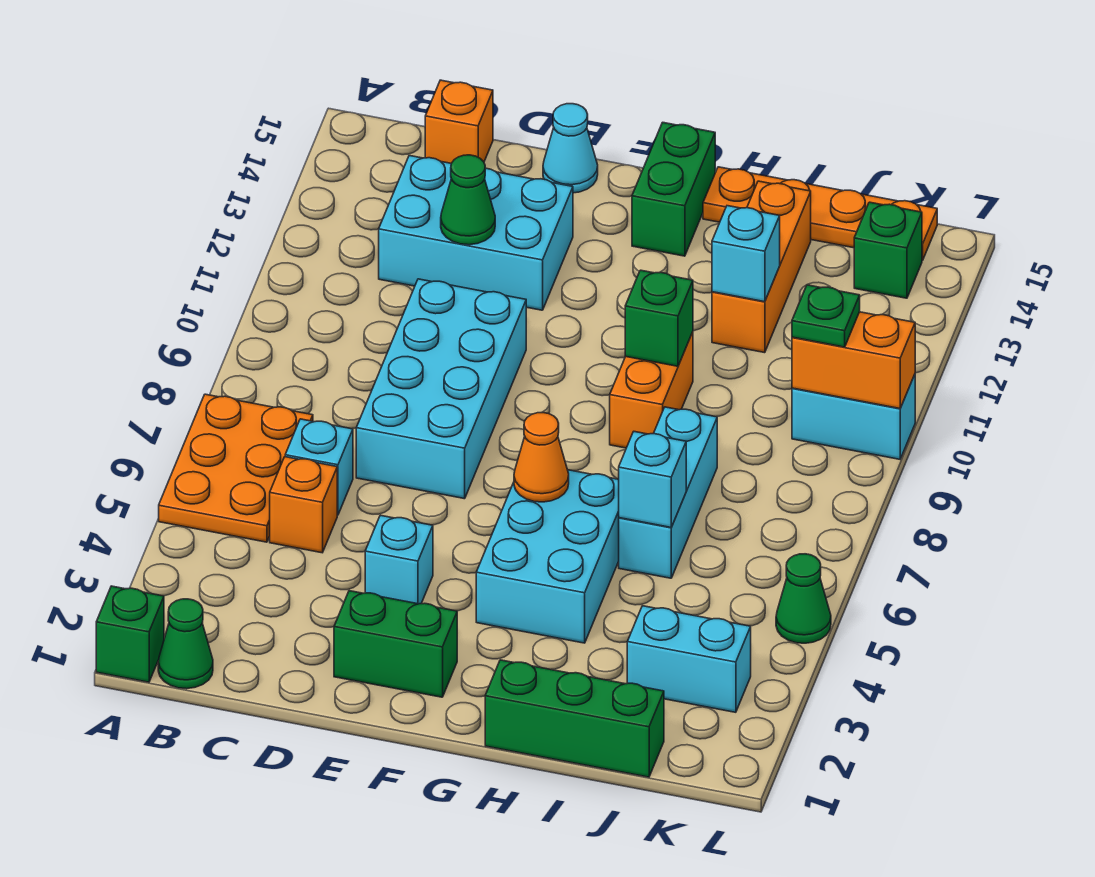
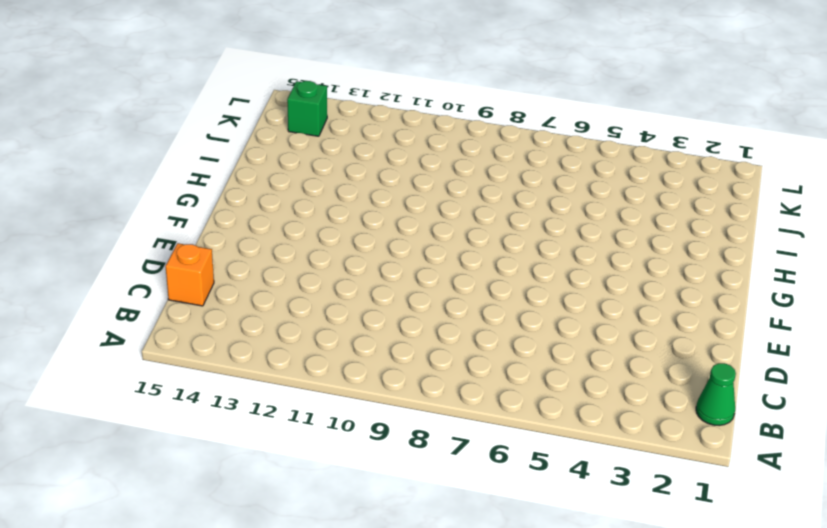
none -> green 1x1 brick [96,586,164,682]
none -> orange 2x3 plate [159,394,313,542]
none -> orange 1x1 brick [270,457,337,553]

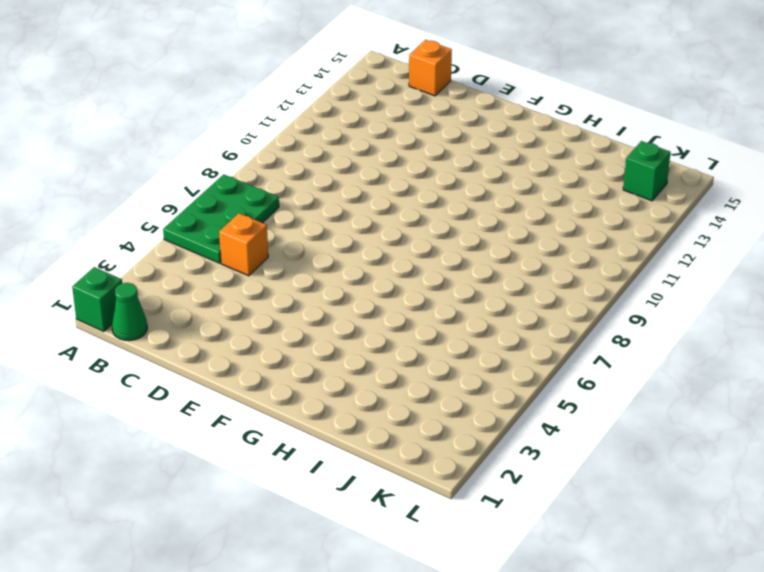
green 2x3 plate [163,174,279,263] -> orange 2x3 plate [159,394,313,542]
none -> cyan 1x1 brick [285,419,353,515]
none -> cyan 2x3 brick [379,156,573,310]
none -> cyan 2x4 brick [356,279,526,499]

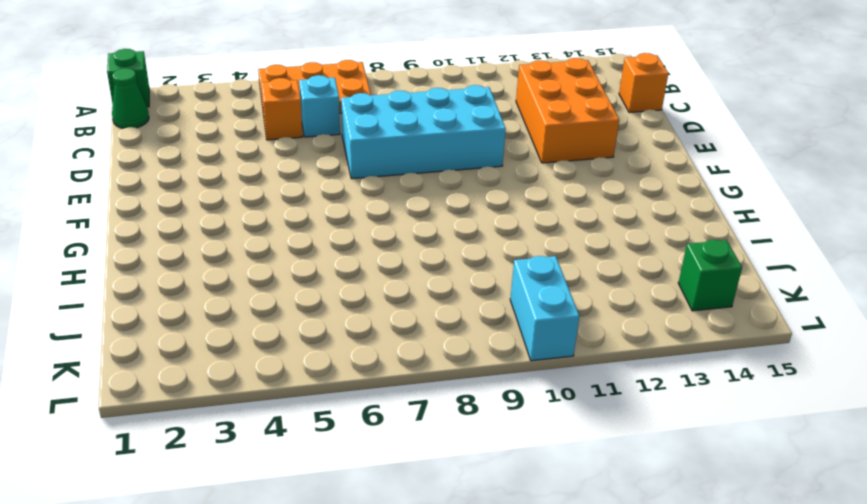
orange 2x3 brick [516,58,619,163] -> cyan 2x3 brick [379,156,573,310]
none -> green 1x2 brick [334,591,457,697]
none -> cyan 1x1 brick [365,515,433,604]
none -> cyan 1x1 cone [543,104,598,193]

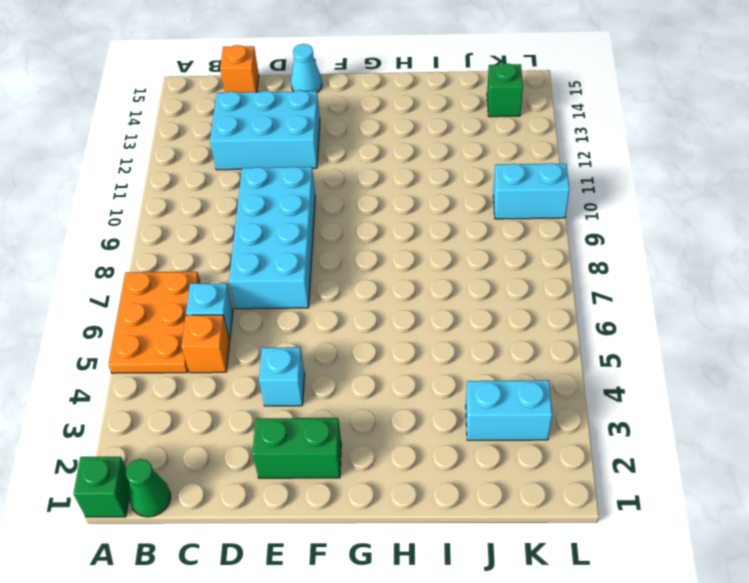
none -> cyan 2x3 brick [476,470,619,643]
none -> green 1x2 brick [632,122,715,256]
none -> green 1x3 brick [485,660,664,777]

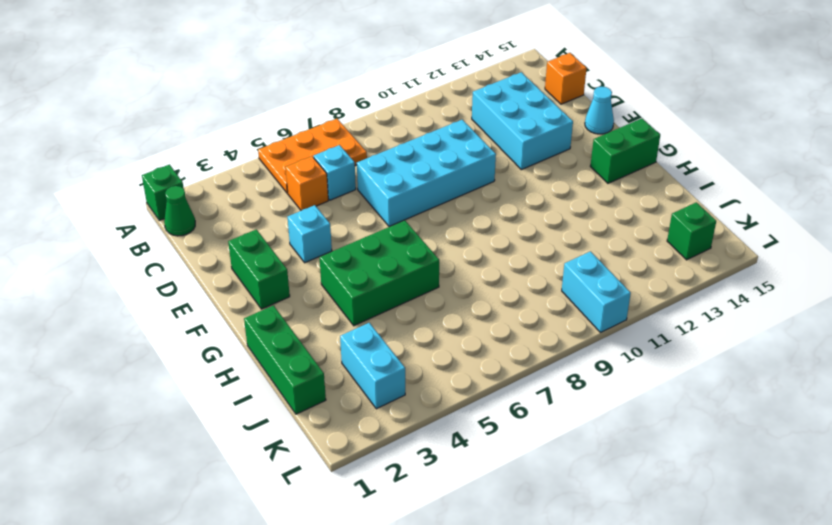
green 2x3 brick [319,220,439,326] -> cyan 2x3 brick [476,470,619,643]
none -> orange 1x2 brick [610,332,693,448]
none -> orange 1x4 plate [703,167,937,261]
none -> cyan 1x3 brick [619,407,717,578]

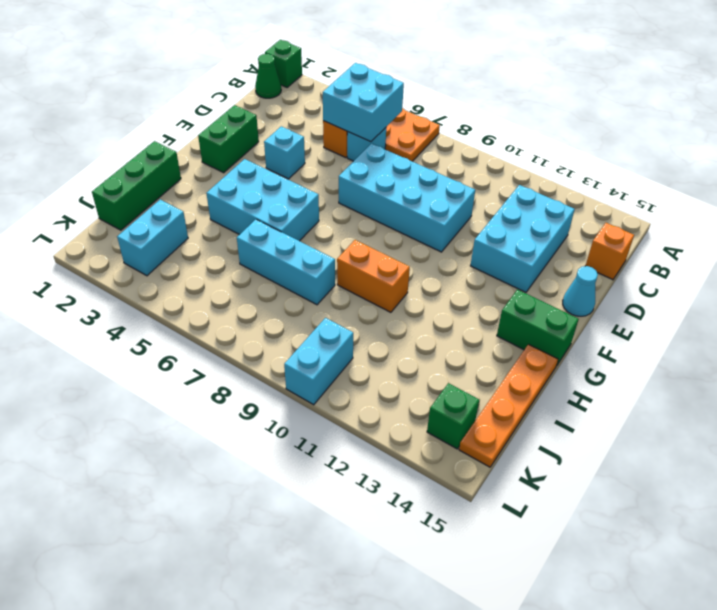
cyan 2x2 brick [323,63,404,142] -> none
none -> orange 1x3 brick [712,181,811,353]
none -> green 1x1 cone [776,554,831,643]
none -> green 1x1 cone [441,155,495,245]

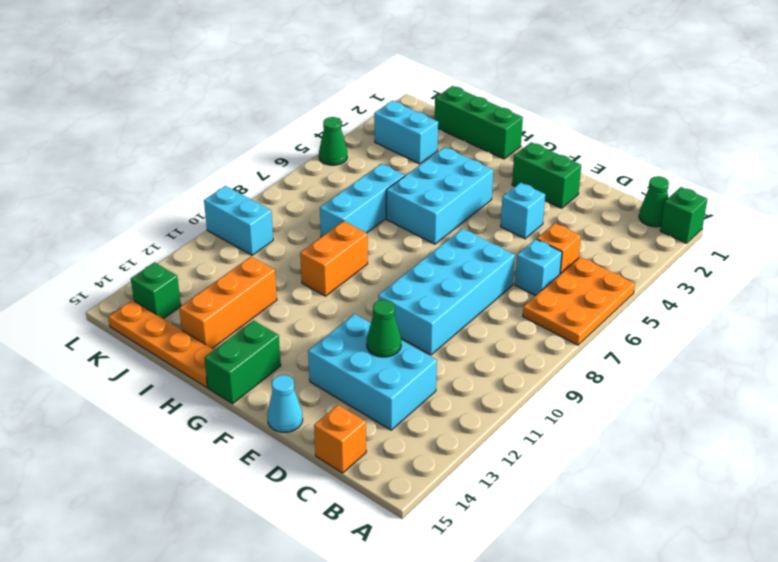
none -> orange 1x1 cone [514,413,569,502]
none -> green 1x1 brick [625,270,693,366]
none -> cyan 1x1 brick [619,432,686,527]

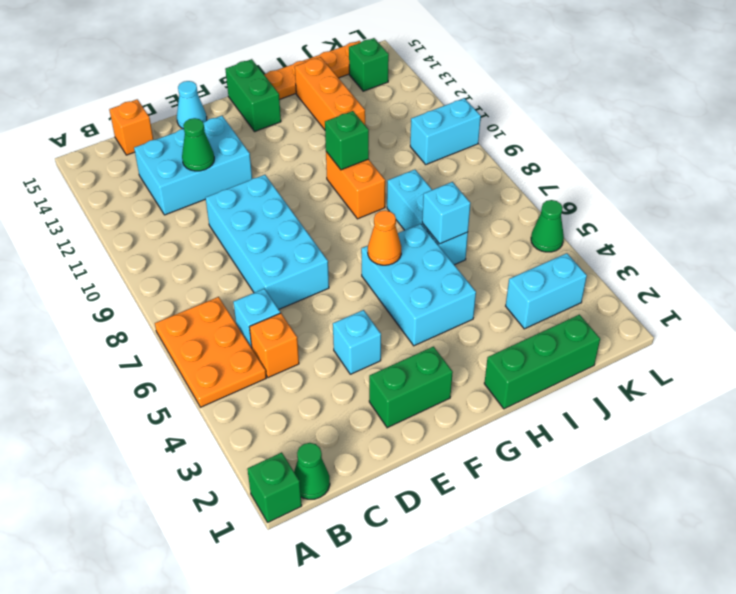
none -> cyan 1x1 brick [712,206,780,302]
none -> orange 1x2 brick [792,312,915,409]
none -> green 1x1 plate [792,285,860,347]

